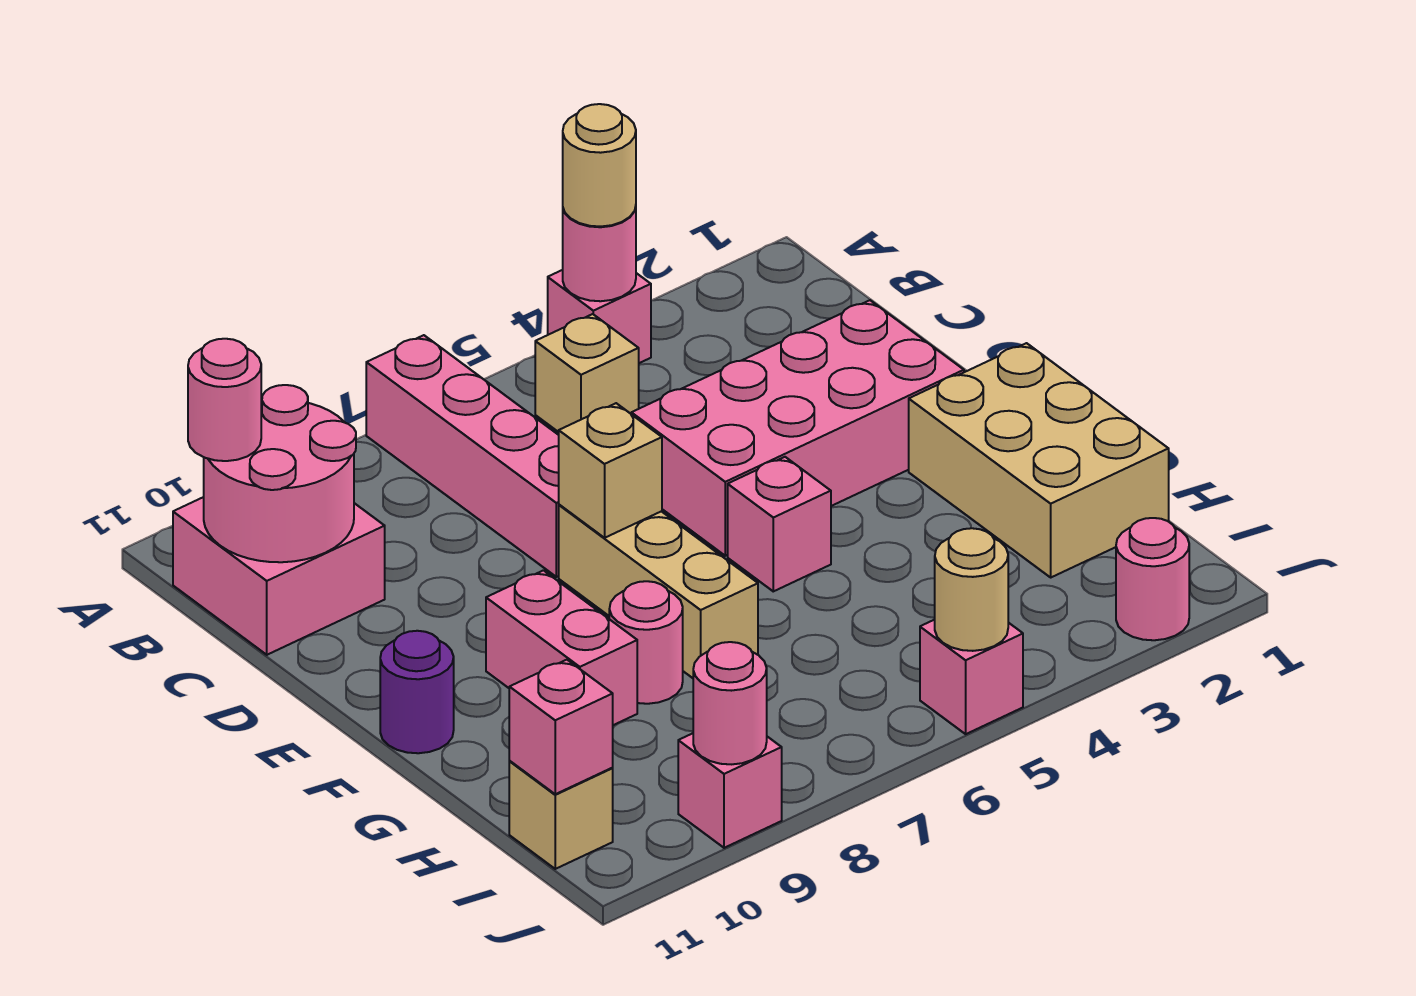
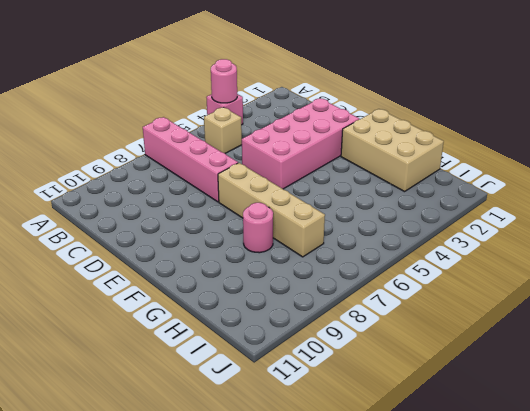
tan 1x4 brick [218,163,325,257] -> tan 1x3 brick [559,505,758,678]
none -> pink 2x2 brick [173,497,385,655]
none -> pink 1x1 brick [728,457,831,591]
none -> pink 1x2 brick [486,570,637,725]

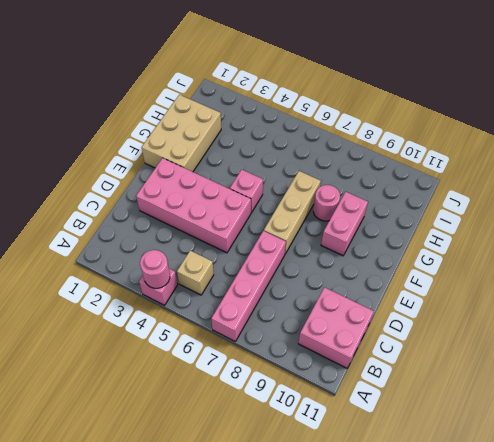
none -> purple 1x1 round brick [380,631,454,753]
none -> tan 1x1 brick [509,761,613,869]
none -> pink 1x1 round brick [1116,518,1189,640]

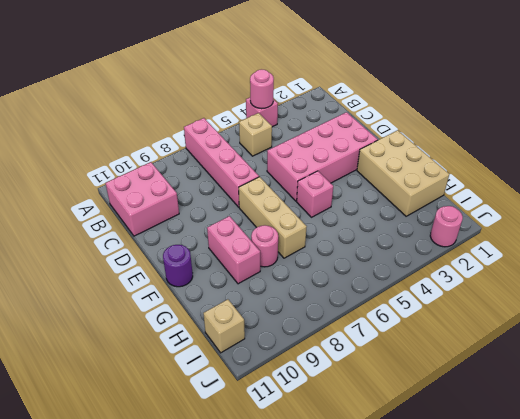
none -> pink 1x1 brick [920,620,1023,734]
none -> pink 1x1 brick [678,733,782,848]
none -> pink 2x2 round brick [204,385,356,562]

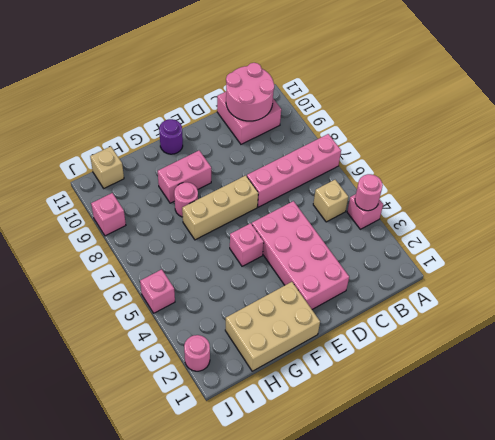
none -> tan 1x1 brick [559,403,662,538]
none -> pink 1x1 brick [509,660,613,794]
none -> tan 1x1 round brick [935,528,1008,651]

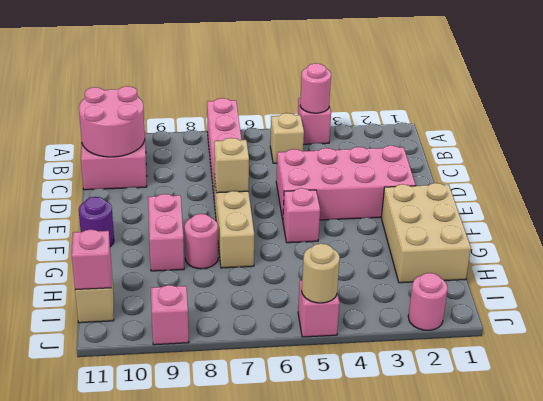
none -> pink 1x1 round brick [693,642,767,764]
none -> tan 1x1 round brick [563,104,636,227]
none -> pink 1x1 round brick [188,339,261,461]

